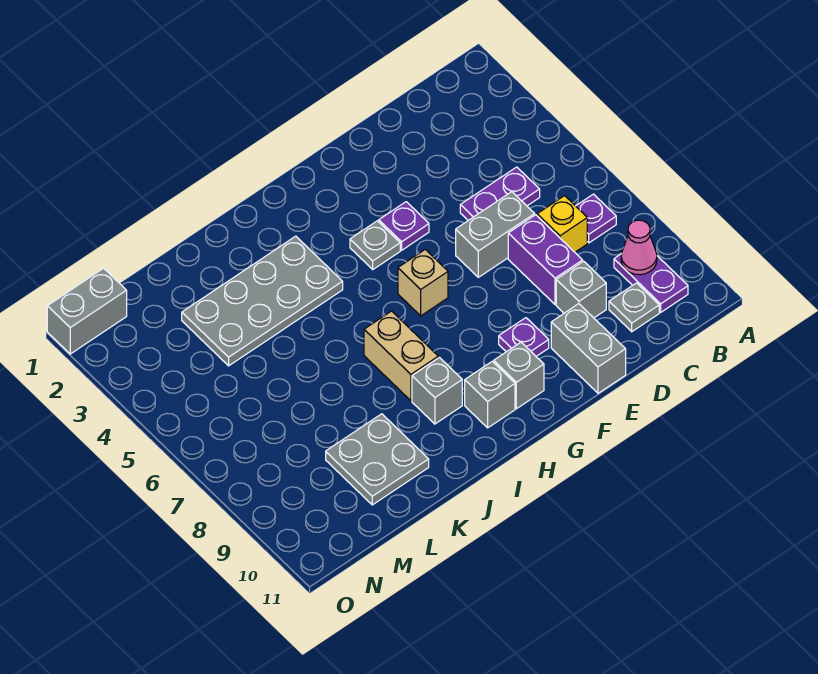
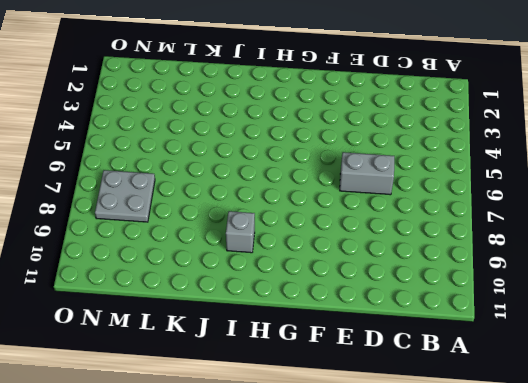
grey 2x2 plate [95,170,155,222] -> grey 2x2 plate moved to [326,414,429,505]
none -> purple 1x1 plate [576,194,616,243]
none -> purple 1x2 plate [614,254,688,312]
none -> purple 1x2 plate [460,167,540,220]

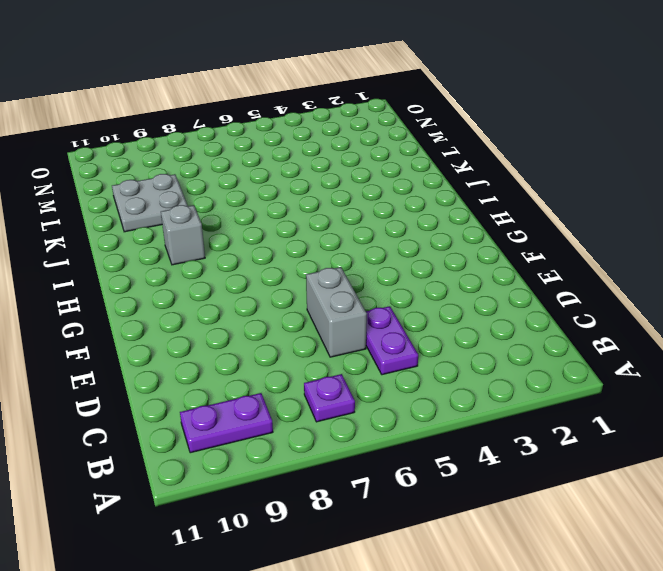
none -> yellow 1x1 brick [537,196,587,252]
none -> grey 1x1 plate [609,283,659,332]
none -> purple 1x2 brick [508,215,583,305]

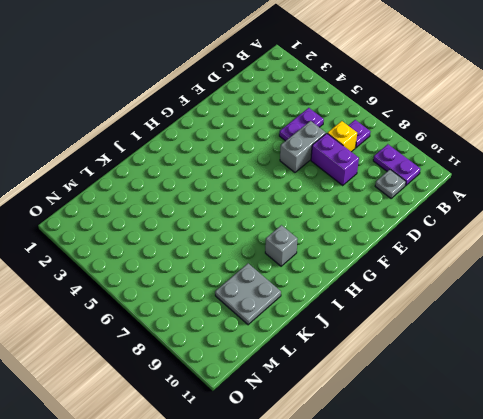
none -> grey 1x1 brick [556,261,606,318]
none -> grey 1x2 brick [551,304,626,393]
none -> purple 1x1 plate [379,202,429,250]

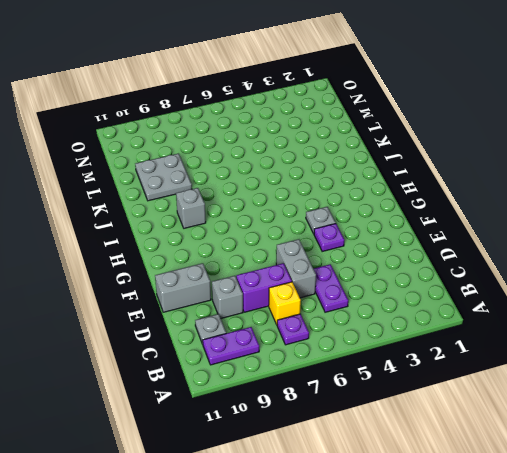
none -> purple 1x1 plate [499,318,549,356]
none -> tan 1x1 brick [398,249,448,316]
none -> grey 1x1 brick [494,342,544,409]

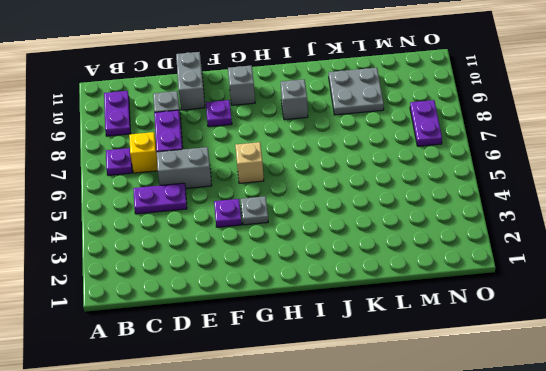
purple 1x2 plate [410,100,442,146] -> none
none -> grey 1x1 plate [609,283,659,332]
none -> grey 1x1 brick [465,361,515,428]
none -> grey 2x4 plate [182,236,343,366]

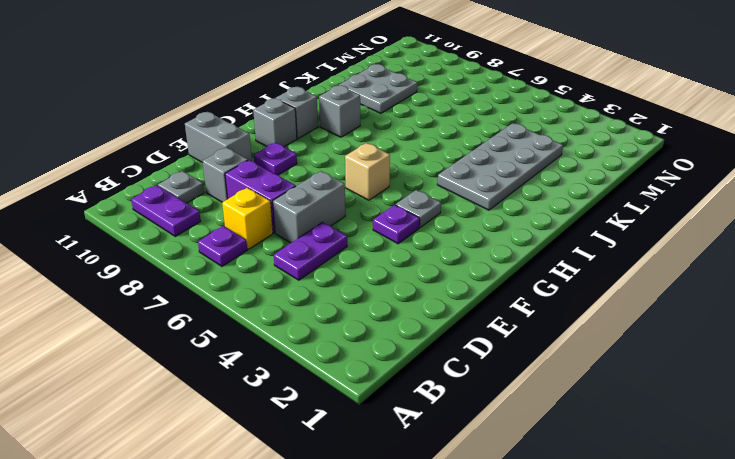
none -> tan 1x2 brick [364,311,438,401]
none -> grey 1x2 brick [47,268,127,354]
none -> pink 1x1 cone [621,220,657,275]

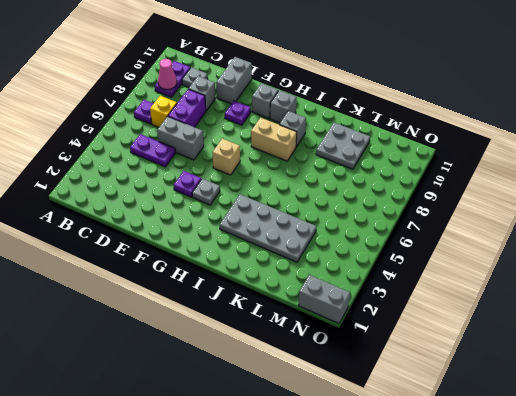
tan 1x2 brick [251,118,297,161] -> tan 1x2 brick turned to [364,311,438,401]

